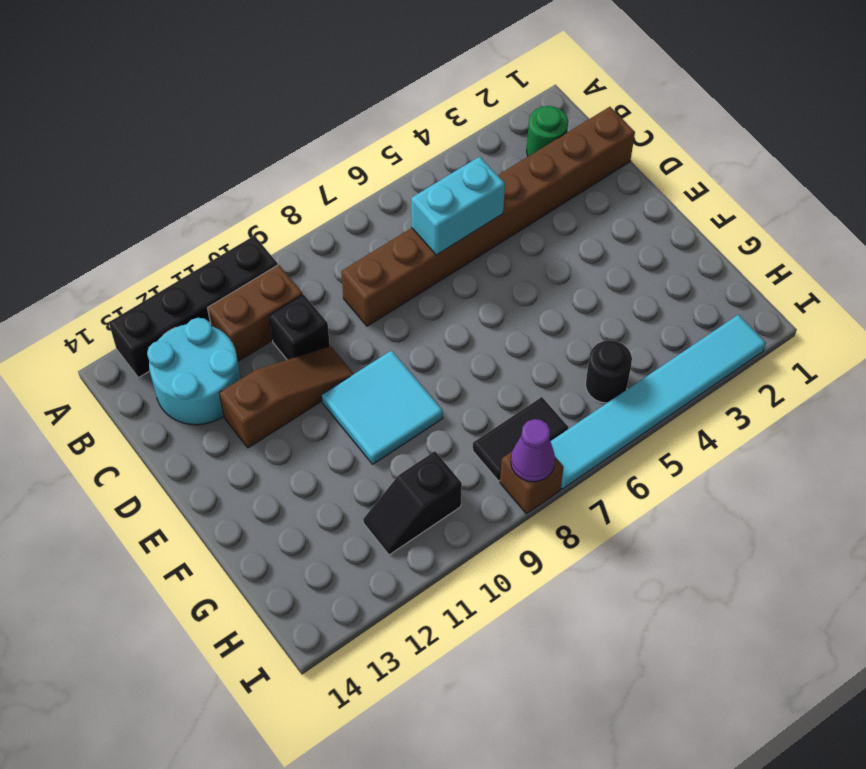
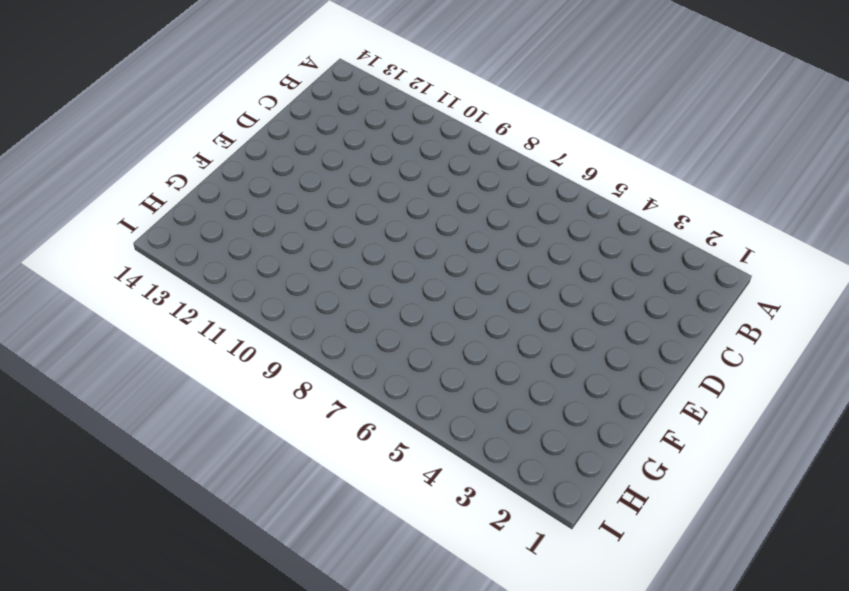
none -> black 1x4 brick [109,236,278,378]
none -> green 1x1 round brick [527,106,568,156]
none -> brown 1x2 brick [208,265,303,361]

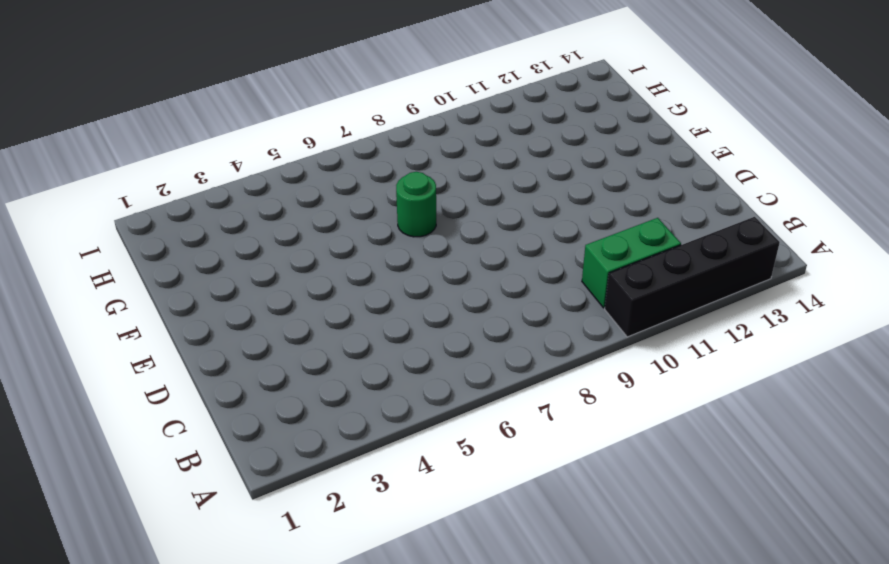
green 1x2 brick [582,218,681,308] -> brown 1x2 brick [208,265,303,361]
green 1x1 round brick [396,172,436,237] -> green 1x1 round brick moved to [527,106,568,156]
none -> cyan 2x2 round brick [147,318,241,425]
none -> brown 1x8 brick [341,107,635,326]
none -> black 1x1 brick [269,294,330,360]

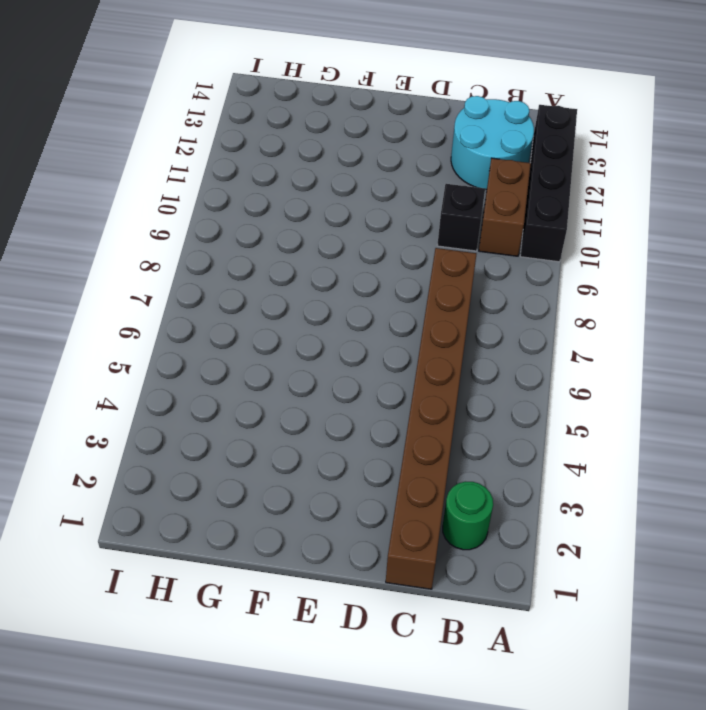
none -> brown 1x3 slope [219,346,354,448]
none -> cyan 2x2 tile [322,351,443,464]
none -> black 1x1 round brick [585,340,632,403]

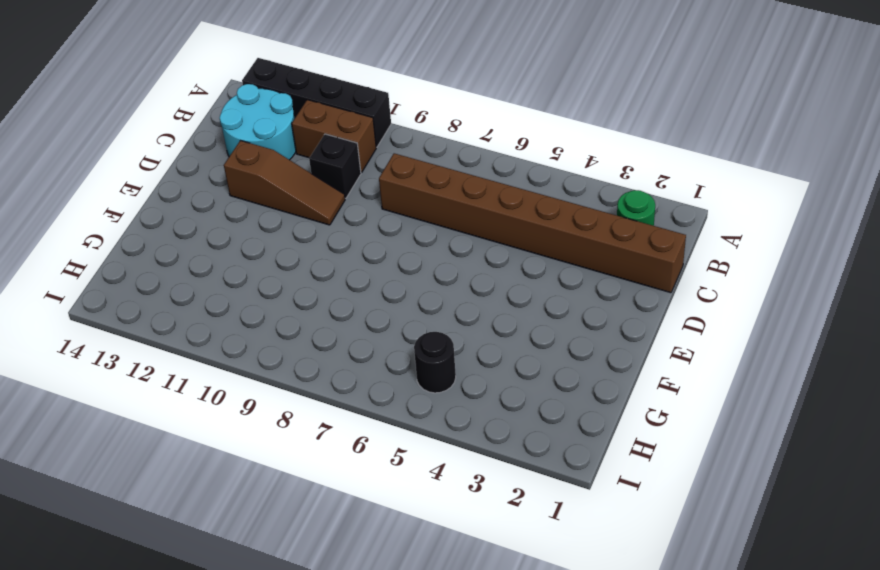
none -> cyan 2x2 tile [322,351,443,464]
none -> black 1x2 tile [473,397,568,481]
none -> black 1x2 slope [363,451,462,555]

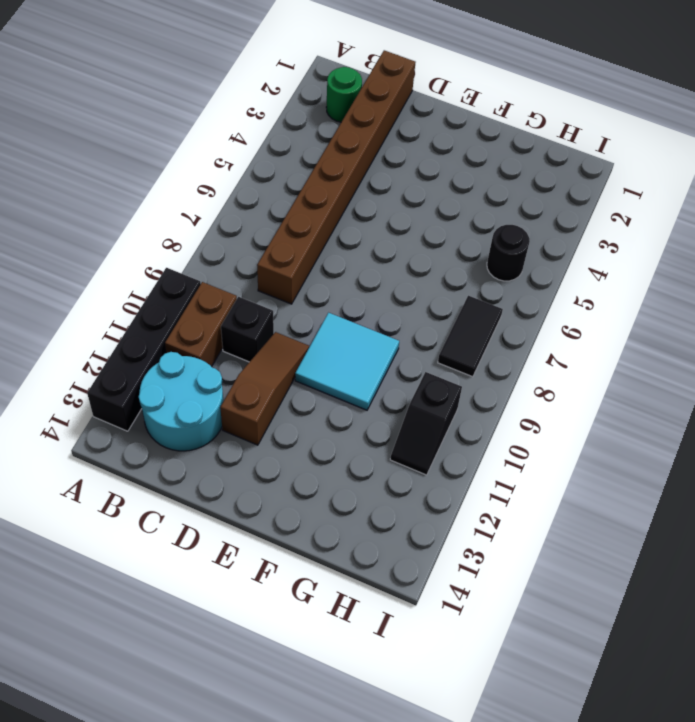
none -> cyan 1x6 tile [551,315,766,489]
none -> brown 1x1 brick [500,452,564,514]
none -> cyan 1x2 brick [411,156,505,255]

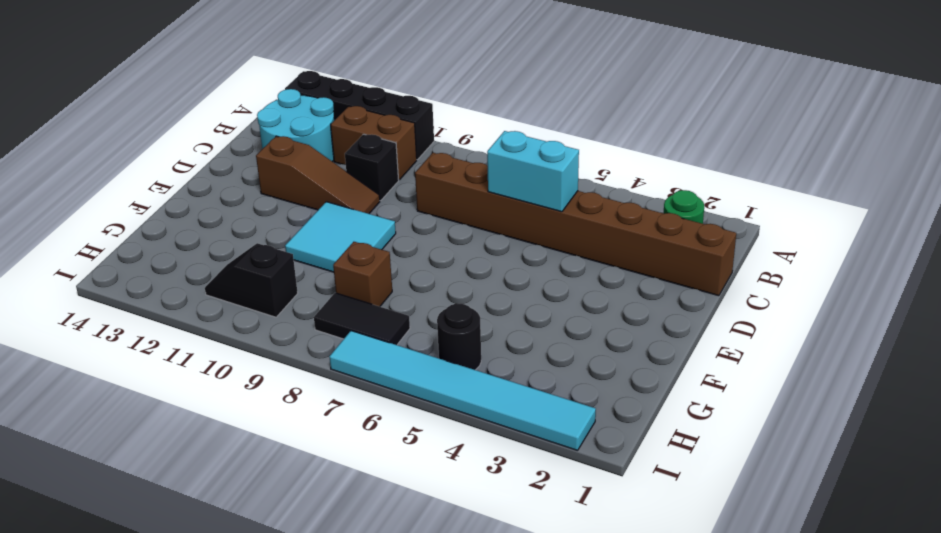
brown 1x1 brick [333,242,392,307] -> brown 1x1 brick moved to [500,452,564,514]
none -> purple 1x1 cone [511,419,555,482]

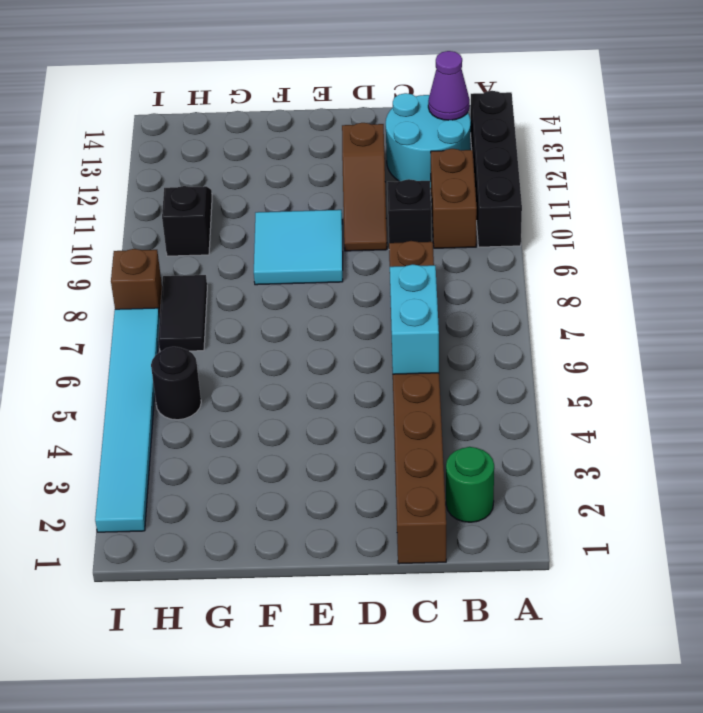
purple 1x1 cone [428,51,470,120] -> purple 1x1 cone moved to [511,419,555,482]

